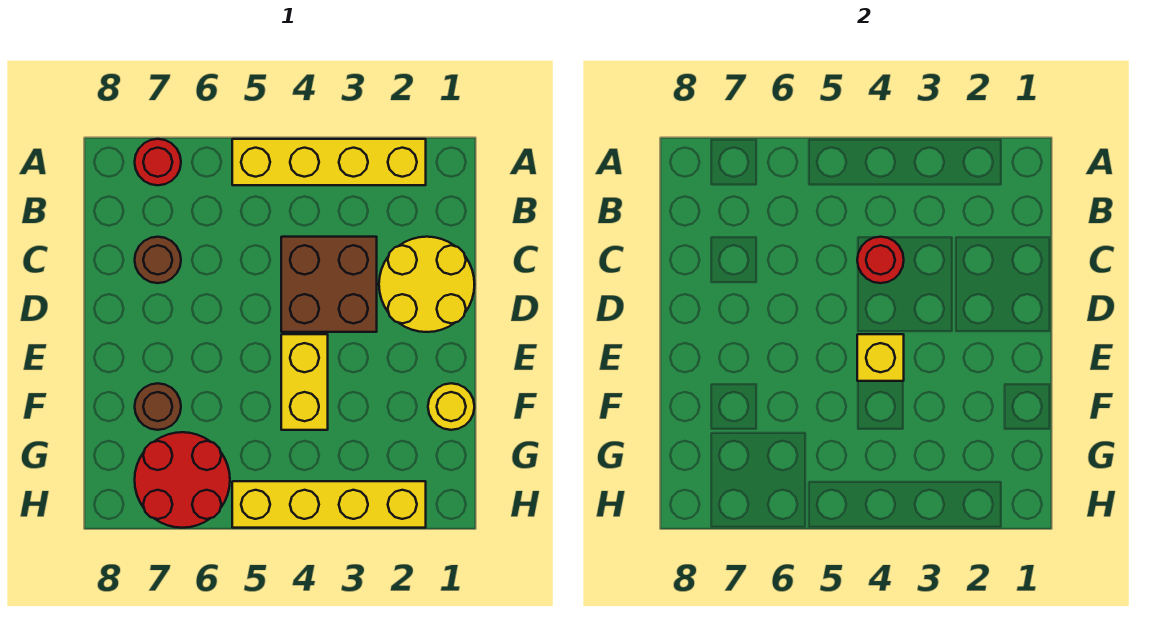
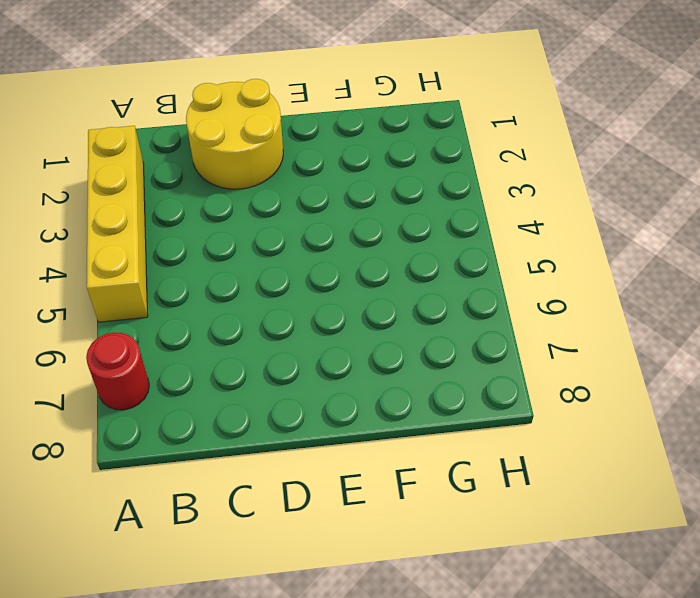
none -> brown 2x2 brick [281,237,377,332]
none -> brown 1x1 round brick [135,237,181,283]
none -> yellow 1x2 brick [281,334,328,430]

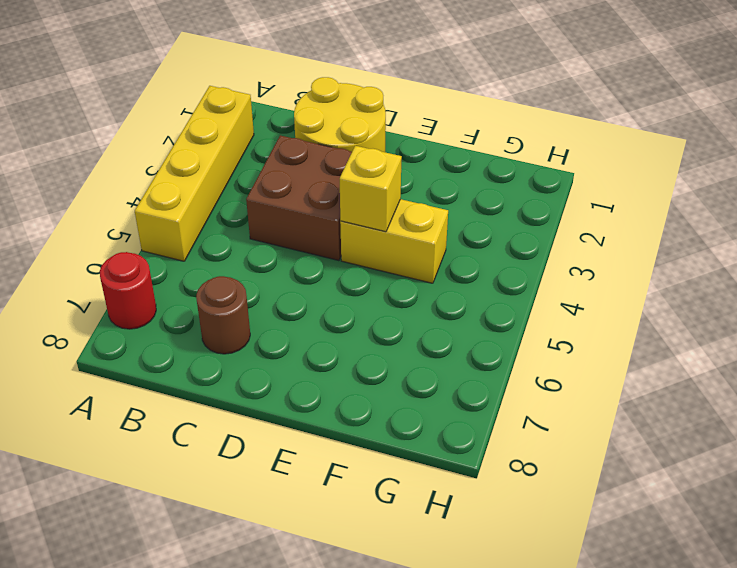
none -> yellow 1x1 round brick [428,383,474,430]
none -> brown 1x1 round brick [135,383,181,430]
none -> red 2x2 round brick [135,432,230,528]

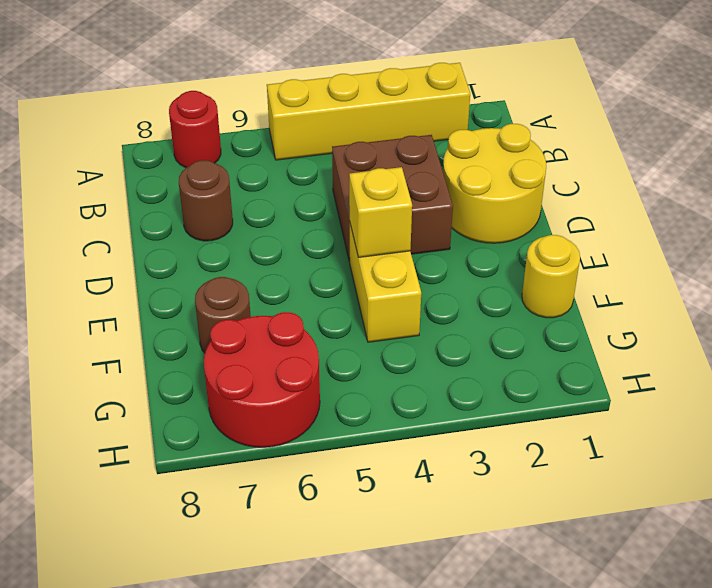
none -> yellow 1x4 brick [232,481,426,528]
none -> red 1x1 round brick [857,237,904,283]

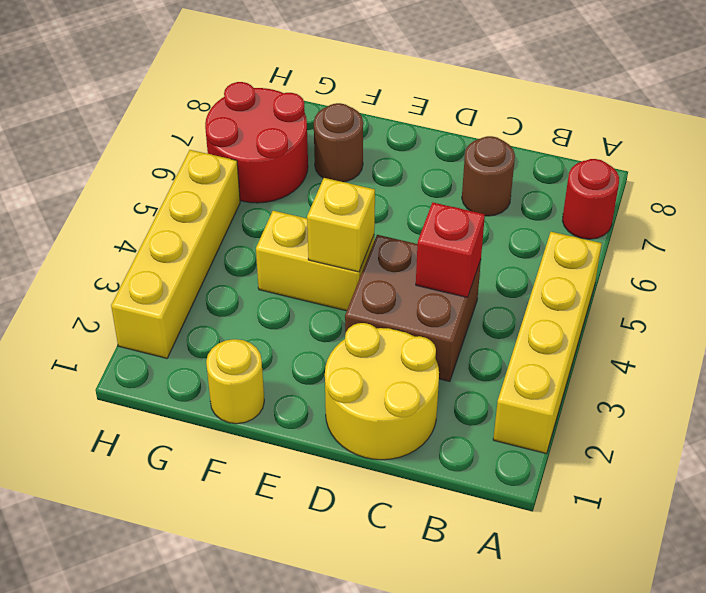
red 1x1 brick [416,202,485,298] -> red 1x1 round brick [857,237,904,283]

